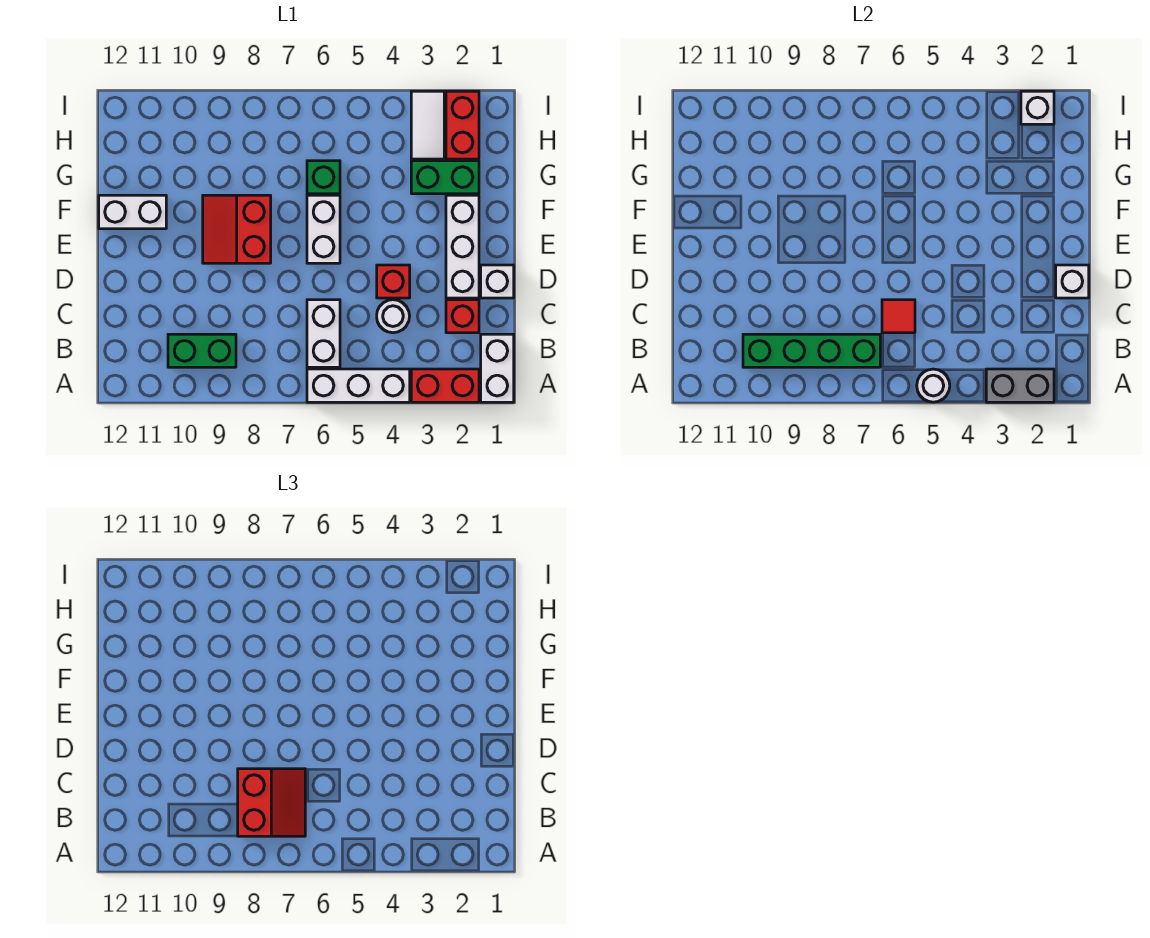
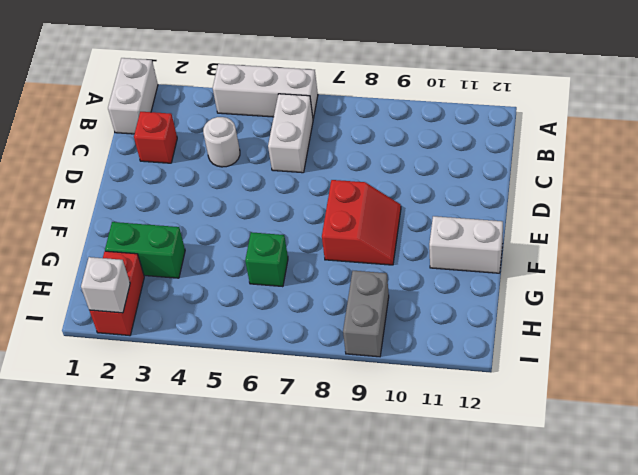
grey 1x2 brick [343,271,389,357] -> grey 1x2 brick turned to [986,369,1054,402]
none -> red 1x2 brick [411,369,479,402]
none -> green 1x2 brick [168,334,236,367]
none -> white 1x1 brick [481,265,514,298]

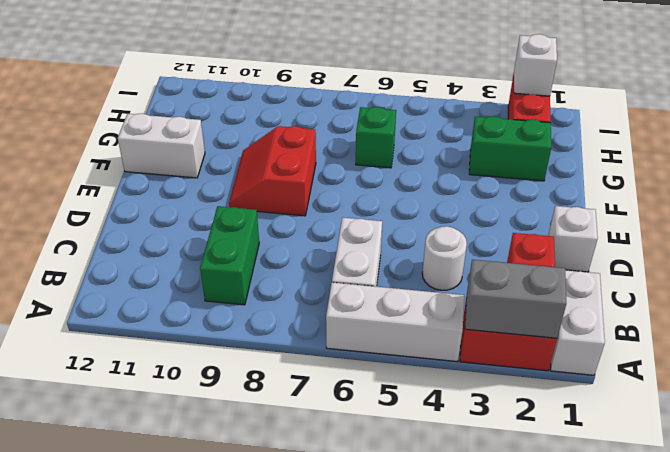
green 1x2 brick [200,206,259,305] -> green 1x2 brick turned to [168,334,236,367]
none -> white 1x3 brick [446,195,479,298]
none -> red 1x1 brick [377,265,410,298]
none -> white 1x2 brick [307,195,340,263]

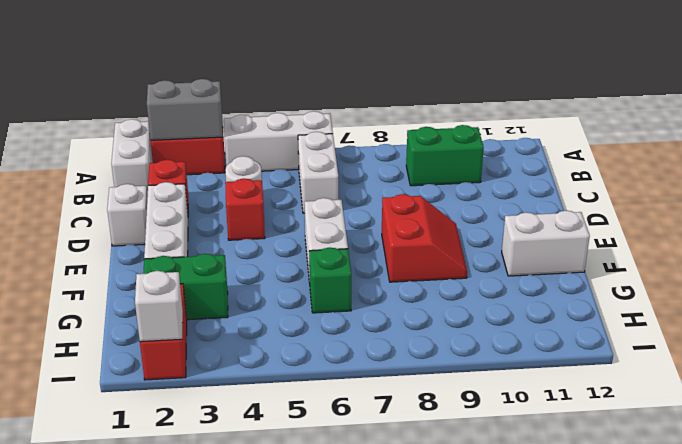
none -> white 1x2 tile [411,91,444,159]
none -> white 1x1 round brick [917,369,950,402]
none -> green 1x4 brick [743,334,880,367]

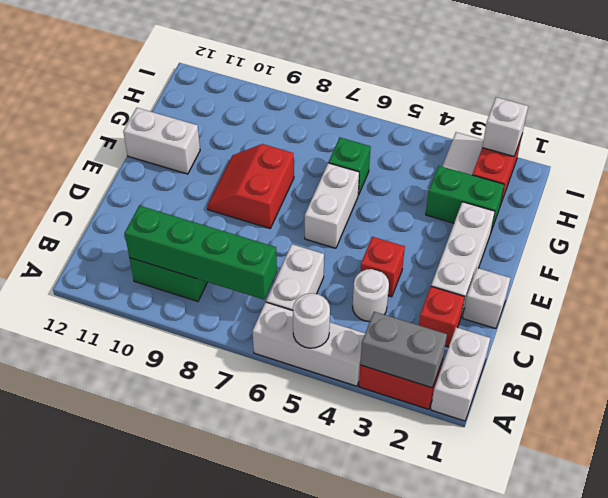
none -> red 1x1 tile [882,300,915,333]
none -> white 1x1 brick [1056,265,1089,298]
none -> red 2x2 slope [238,769,305,836]

